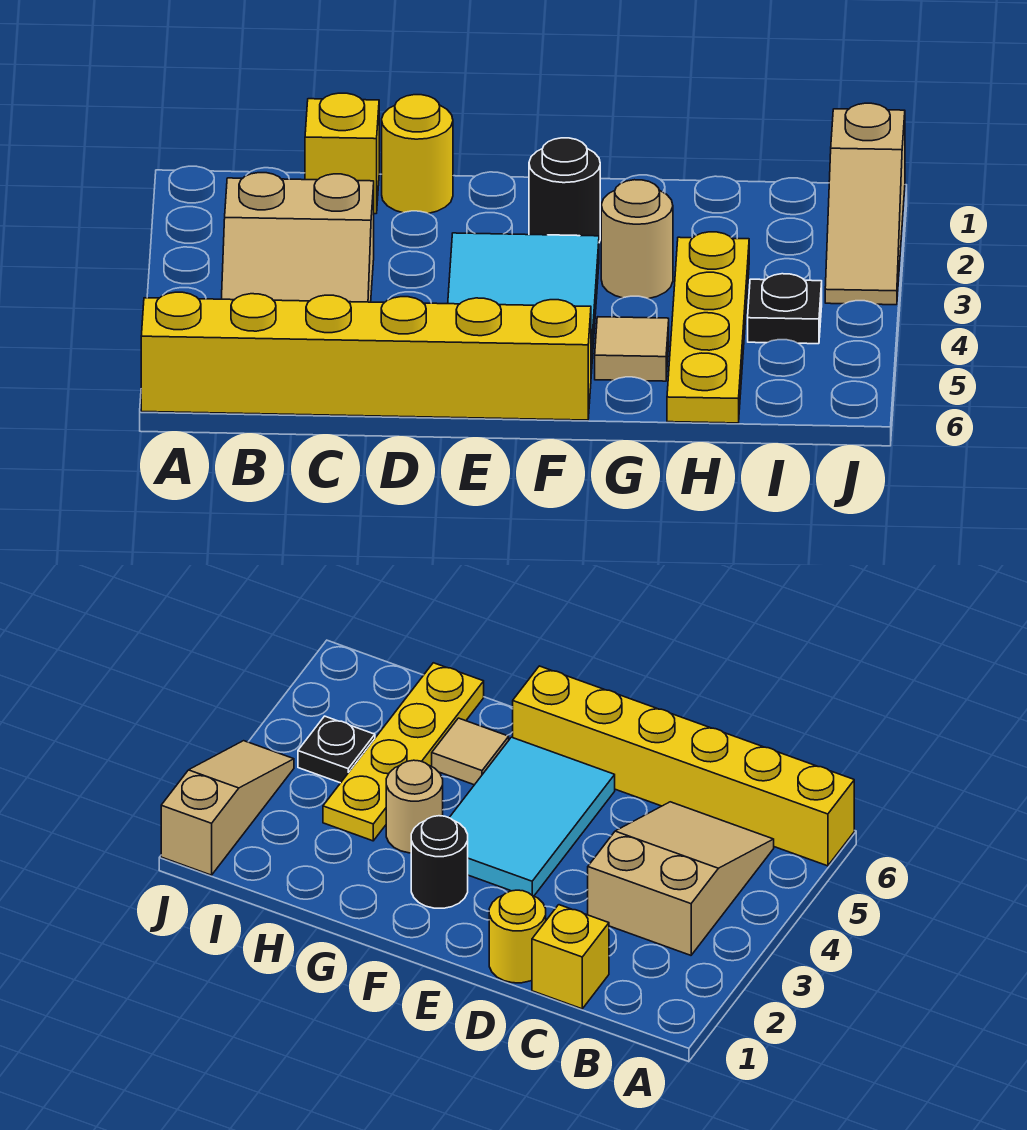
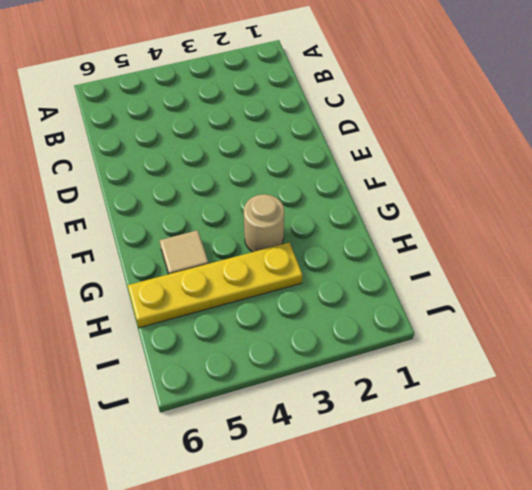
none -> yellow 1x6 brick [141,292,591,420]
none -> tan 2x3 slope [222,173,374,302]

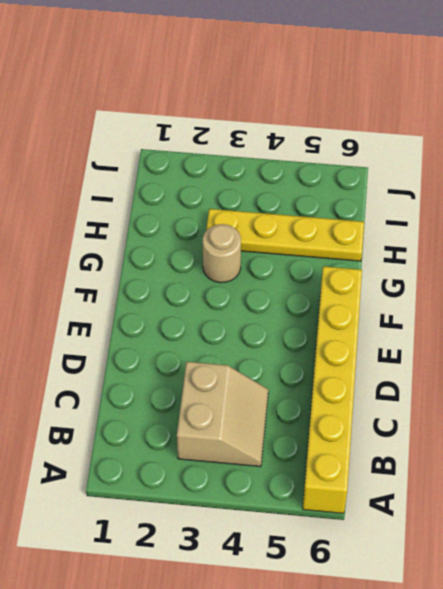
tan 2x2 slope [177,362,268,467] -> tan 2x3 slope [222,173,374,302]
none -> yellow 1x1 brick [305,93,379,214]
none -> yellow 1x1 round brick [382,95,453,214]

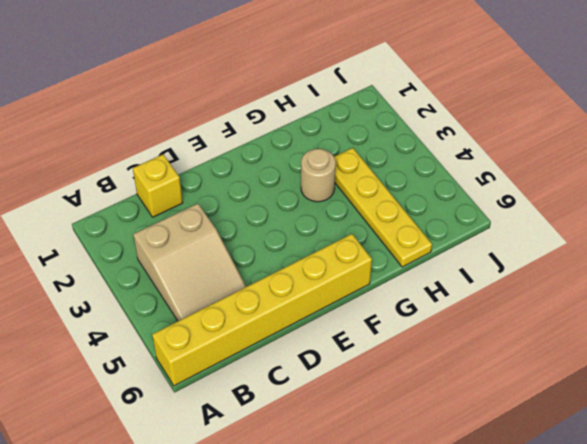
none -> yellow 1x1 round brick [382,95,453,214]
none -> cyan 2x3 tile [448,233,599,374]

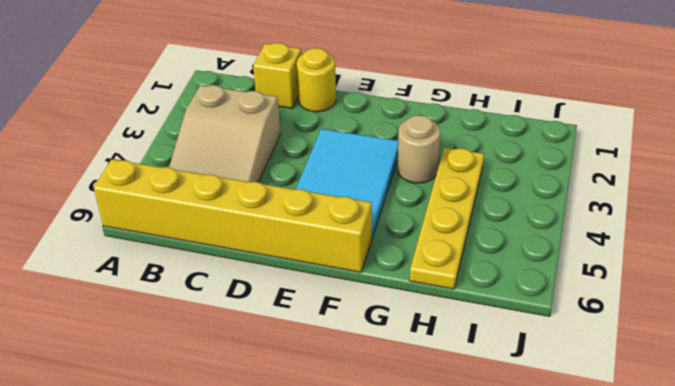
none -> black 1x1 round brick [529,138,600,242]
none -> tan 1x1 tile [595,317,669,381]

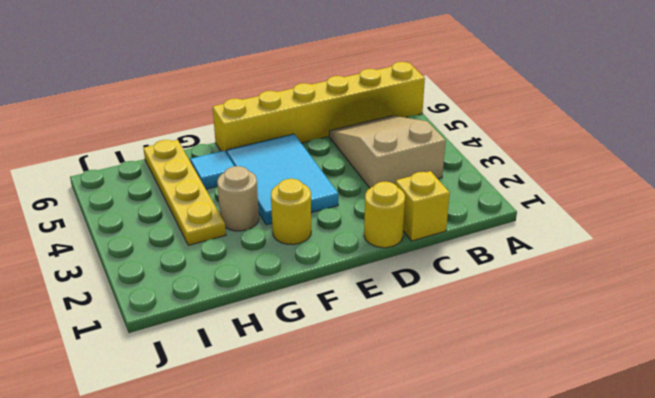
yellow 1x1 round brick [271,179,311,245] -> black 1x1 round brick [529,138,600,242]
cyan 1x1 tile [190,151,234,189] -> tan 1x1 tile [595,317,669,381]
none -> black 1x1 plate [748,274,822,344]
none -> tan 1x3 slope [825,103,905,305]

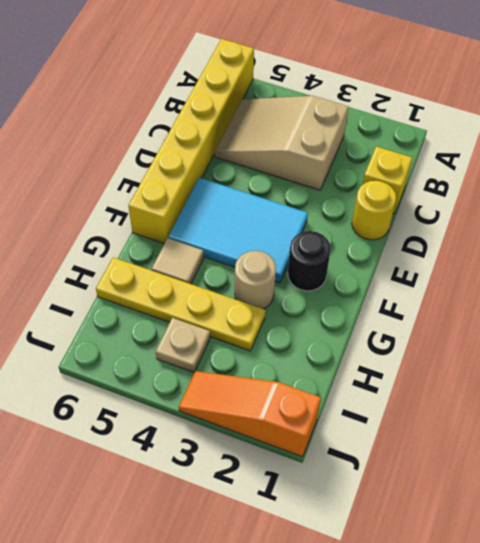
tan 1x1 plate [156,318,210,372] -> black 1x1 plate [748,274,822,344]
orange 1x3 slope [179,371,321,457] -> tan 1x3 slope [825,103,905,305]

